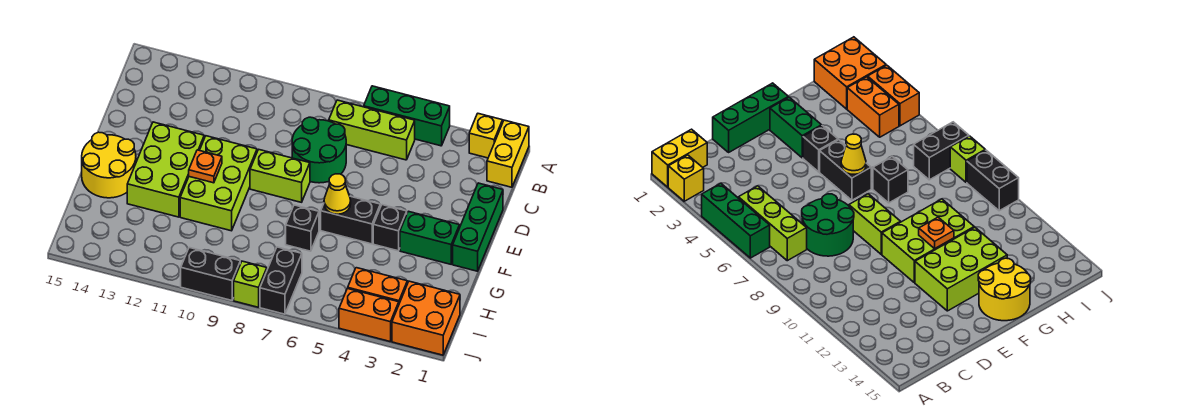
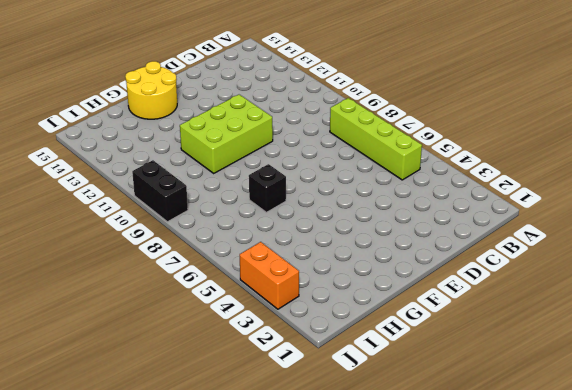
lime 1x4 brick [330,98,422,180] -> lime 1x3 brick [329,100,415,160]
none -> yellow 1x2 brick [487,120,529,187]
none -> yellow 1x1 brick [469,114,503,158]
none -> green 1x3 brick [364,86,450,146]

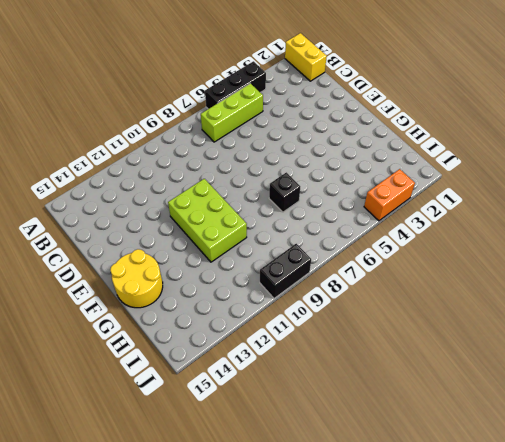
black 1x3 brick [205,61,266,109] -> green 1x3 brick [364,86,450,146]
none -> yellow 1x1 brick [469,114,503,158]
none -> green 2x2 round brick [292,117,346,183]
none -> green 1x3 brick [453,183,503,271]

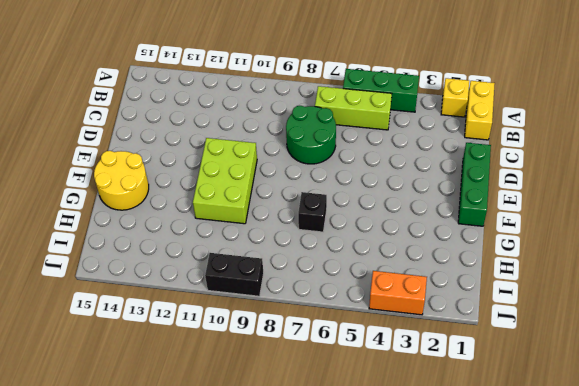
none -> lime 1x2 brick [250,149,310,202]
none -> lime 2x3 brick [127,122,204,217]
none -> green 1x2 brick [400,211,460,264]

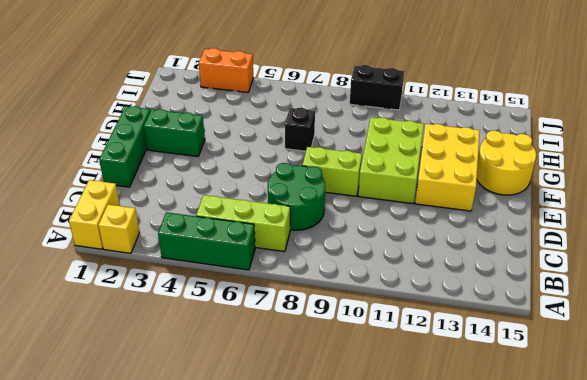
yellow 2x3 brick [415,124,480,211] -> lime 2x3 brick [127,122,204,217]
none -> black 1x1 brick [373,205,407,251]
none -> black 1x2 brick [321,196,380,244]
none -> orange 2x2 brick [392,281,460,355]

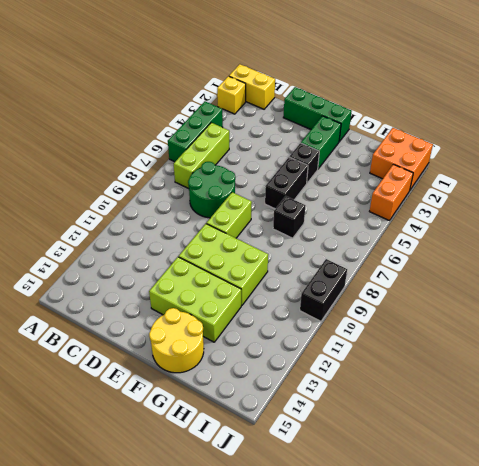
none -> orange 1x2 brick [348,268,407,303]
none -> black 1x2 brick [260,247,302,314]
none -> lime 1x1 brick [234,261,267,307]

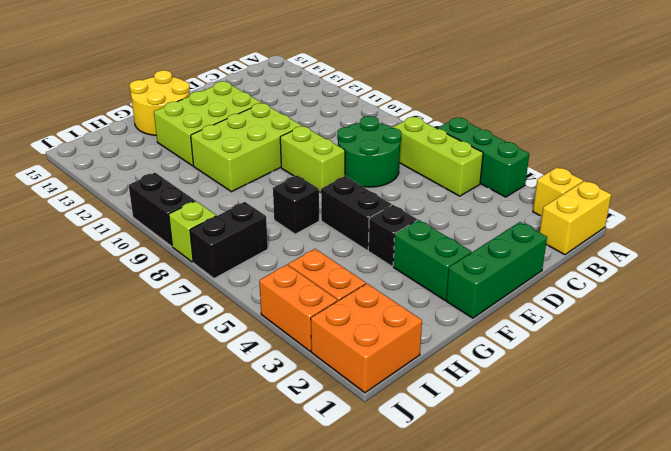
none -> yellow 1x1 cone [324,174,351,214]
none -> orange 1x1 plate [189,150,222,183]

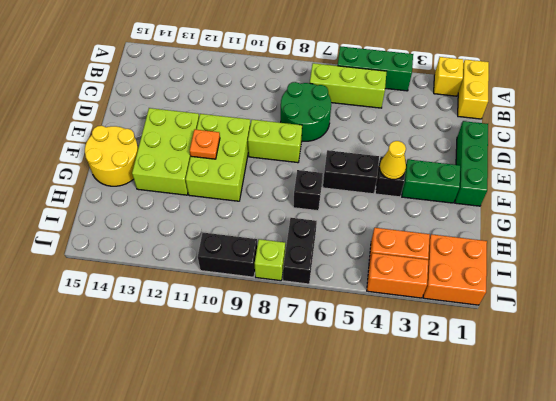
yellow 1x1 cone [380,141,406,179] -> yellow 1x1 cone moved to [324,174,351,214]

